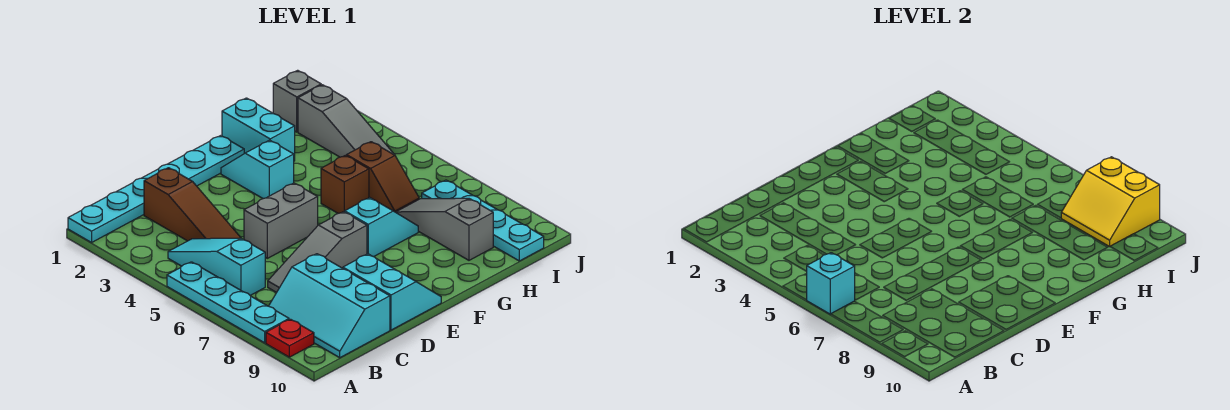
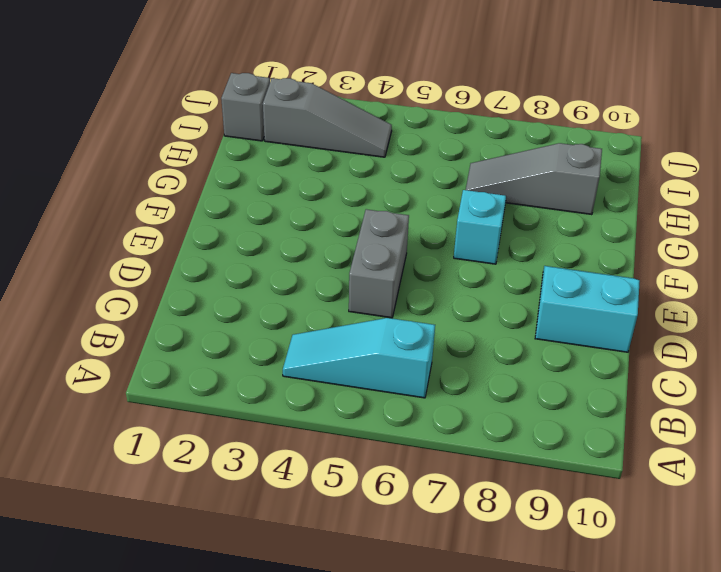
none -> cyan 1x6 plate [68,136,244,243]
none -> cyan 1x4 plate [167,262,289,343]
none -> red 1x1 plate [266,319,314,357]

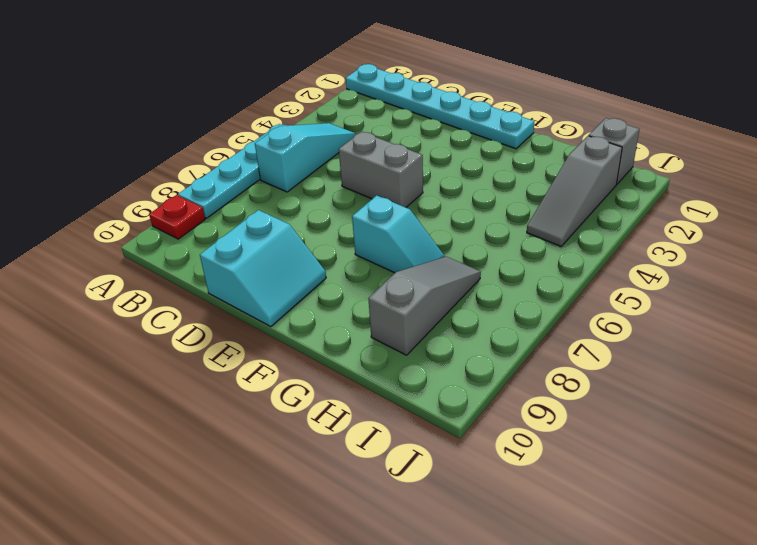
none -> cyan 2x3 slope [269,254,390,358]
none -> brown 1x3 slope [144,168,241,241]
none -> grey 1x3 slope [268,212,367,293]

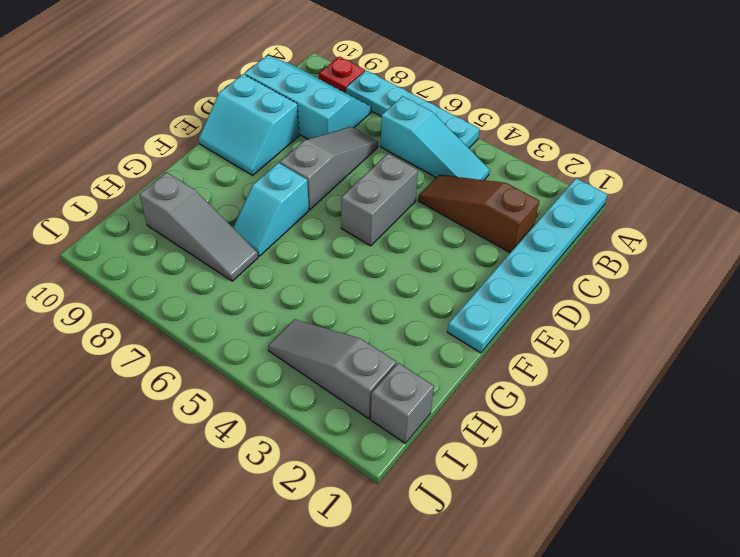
none -> cyan 1x2 slope [221,140,294,199]
none -> cyan 1x2 brick [222,98,295,161]
none -> brown 1x1 brick [321,155,369,213]

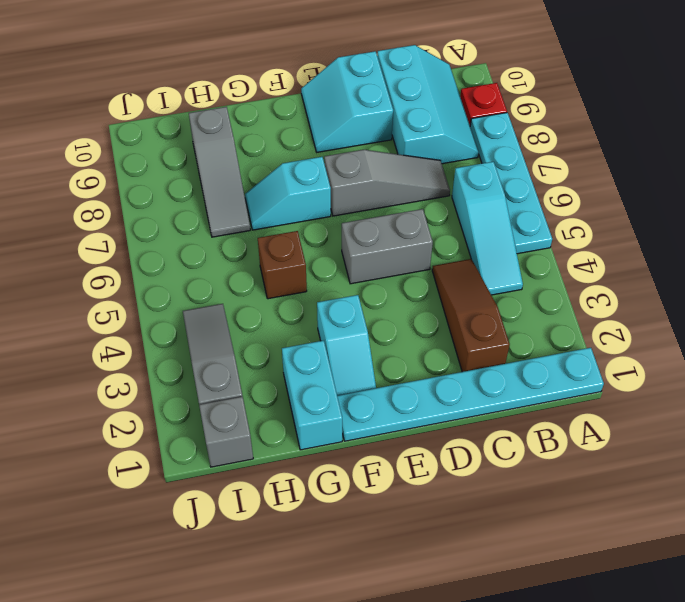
none -> brown 1x2 slope [347,142,419,212]
none -> cyan 1x4 plate [422,180,544,261]
none -> cyan 1x1 brick [806,253,855,314]

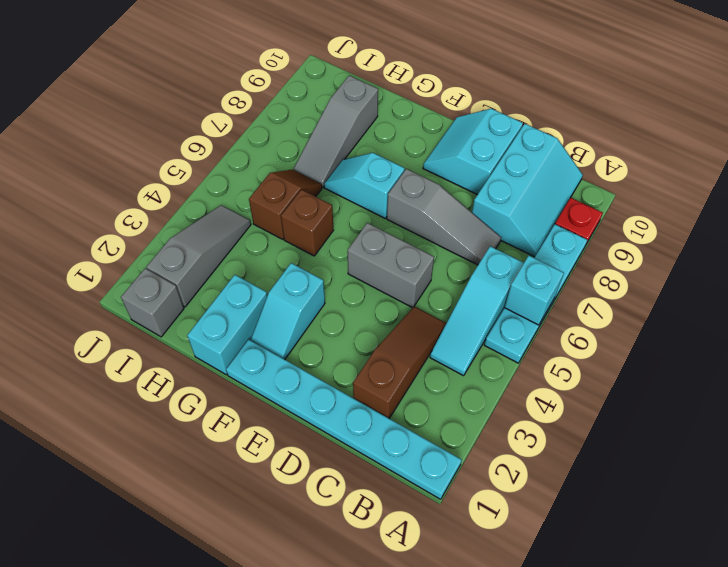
none -> cyan 1x4 plate [422,180,544,261]
none -> yellow 2x2 slope [1061,157,1160,247]

